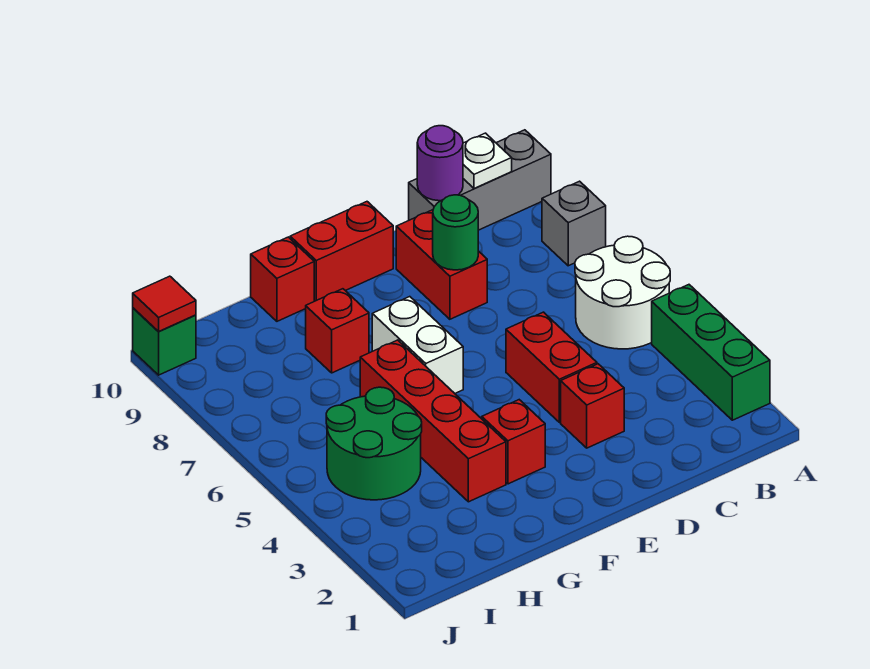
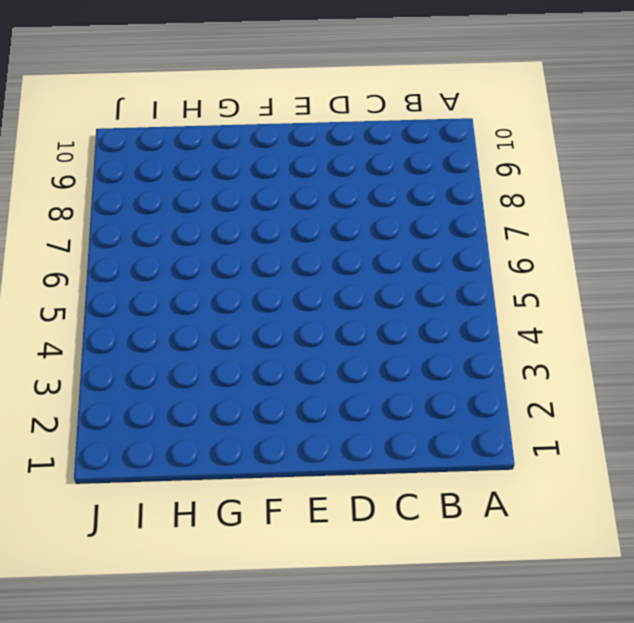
none -> green 1x3 brick [652,285,770,420]
none -> white 2x2 round brick [575,236,670,349]
none -> grey 1x1 brick [542,181,606,266]

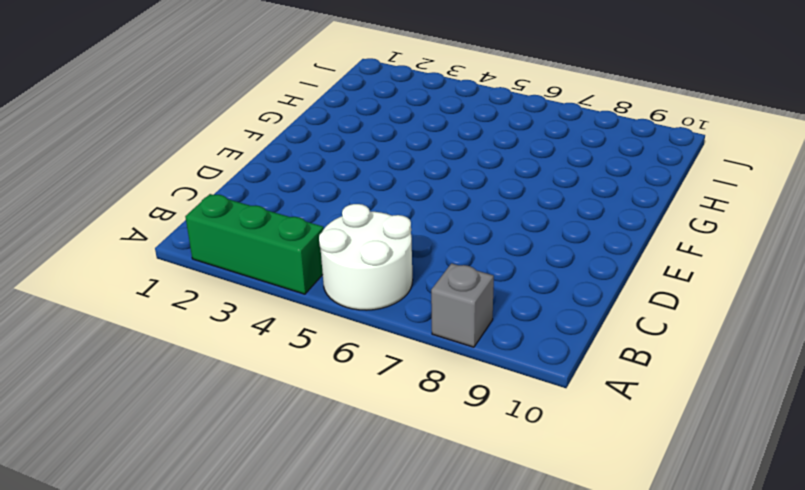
none -> grey 1x3 brick [409,130,551,230]
none -> red 1x1 brick [561,364,624,448]
none -> red 1x2 brick [506,312,597,422]

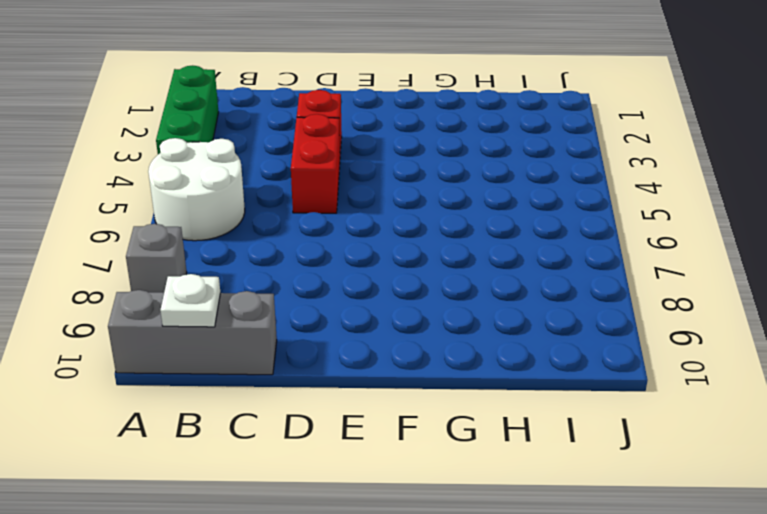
none -> red 1x2 brick [396,210,487,319]
none -> red 1x2 brick [290,202,393,301]
none -> red 1x1 brick [482,400,545,484]

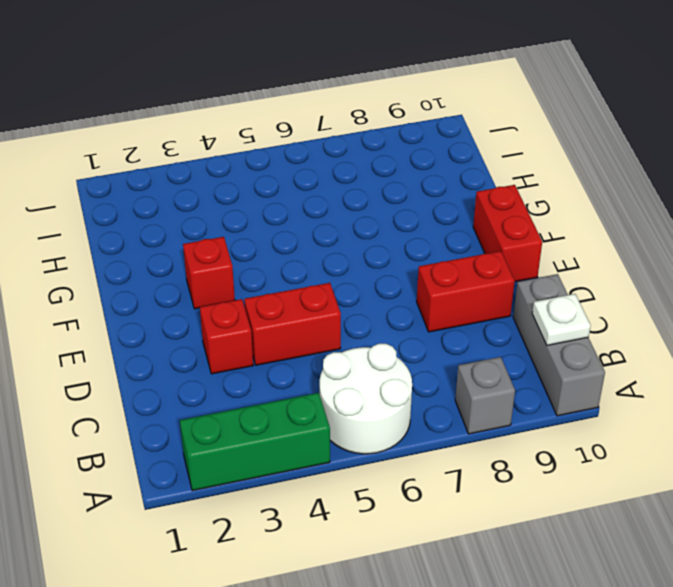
none -> white 1x2 brick [372,297,463,393]
none -> red 1x4 brick [360,340,506,502]
none -> red 1x1 brick [306,289,369,373]

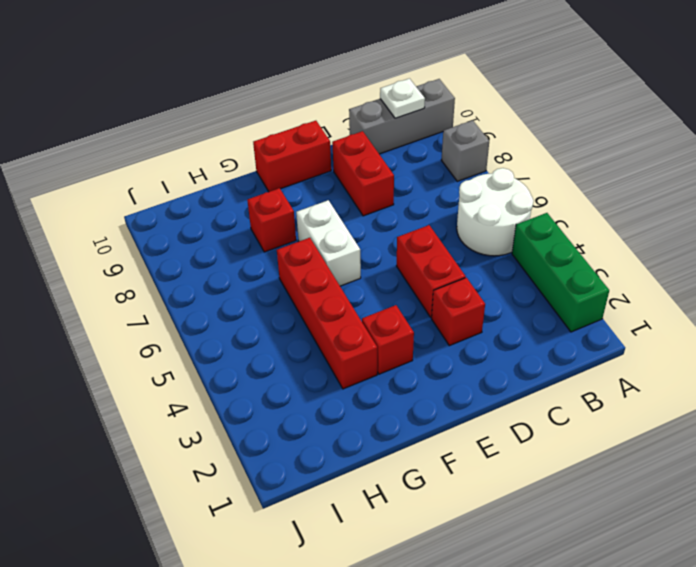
none -> red 1x1 brick [251,237,314,321]
none -> green 2x2 round brick [326,387,422,500]
none -> green 1x1 brick [133,308,196,375]

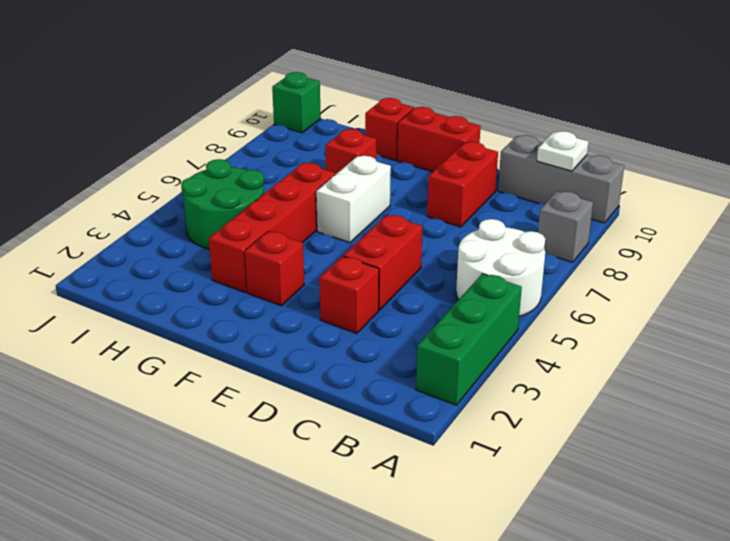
none -> purple 1x1 round brick [417,126,463,201]
none -> green 1x1 round brick [433,195,478,270]
none -> red 1x1 tile [133,276,196,332]

